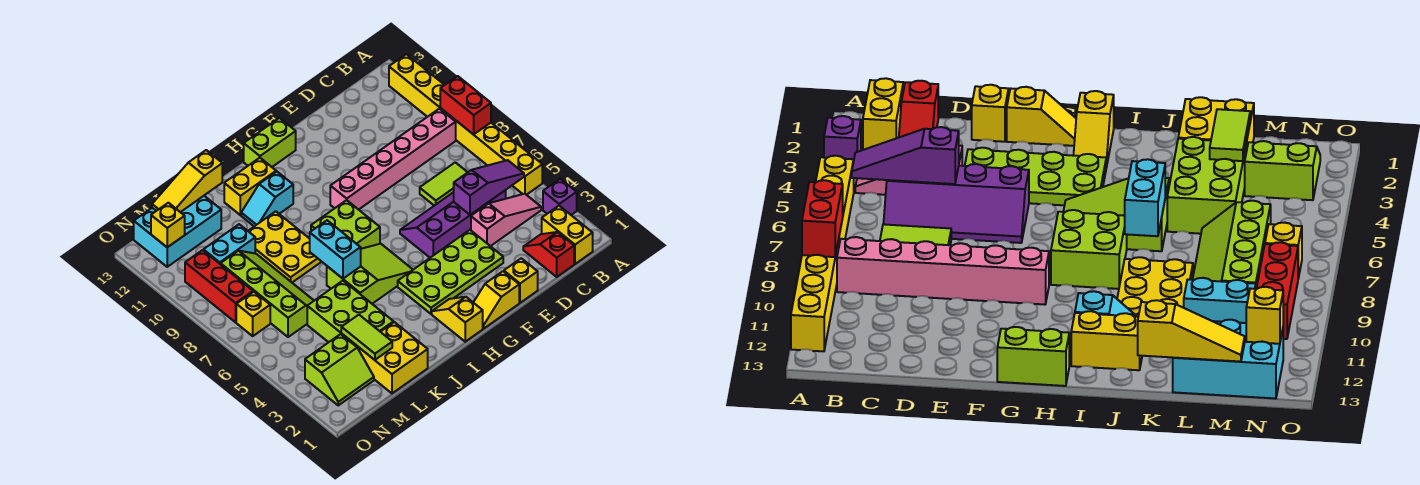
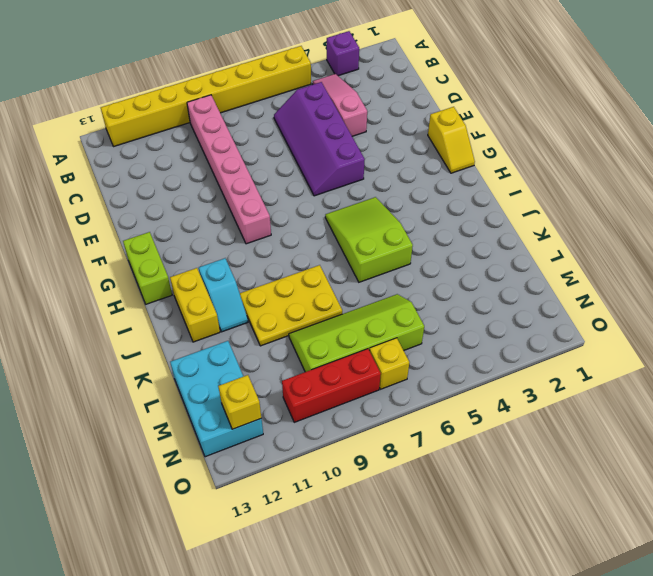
none -> yellow 1x2 brick [542,206,593,264]
none -> red 1x2 slope [523,232,574,277]
none -> lime 1x2 tile [420,162,468,206]
none -> yellow 1x1 brick [504,258,538,303]

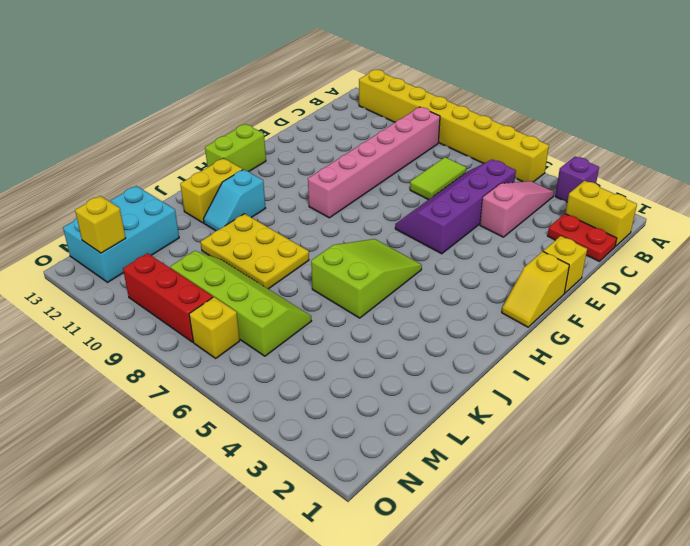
red 1x2 plate [548,214,617,261] -> red 1x2 slope [523,232,574,277]
none -> lime 2x4 plate [398,230,503,314]
none -> yellow 1x2 slope [432,297,483,342]
none -> lime 2x2 brick [311,200,380,249]
none -> yellow 2x2 brick [359,322,428,393]

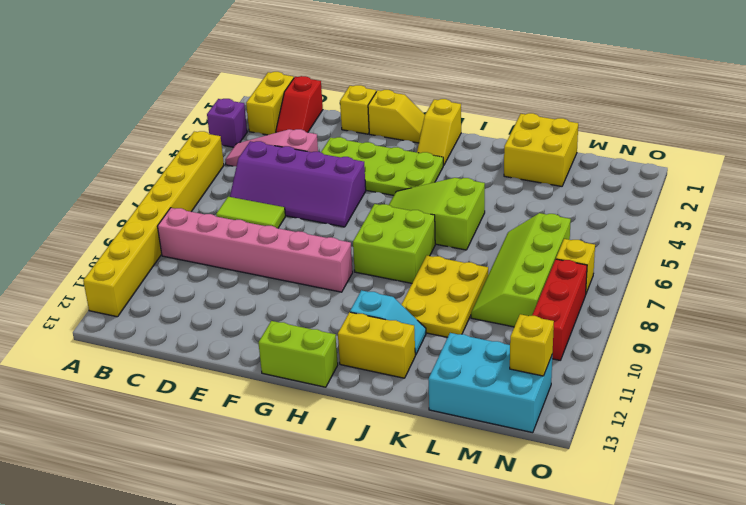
none -> lime 2x3 brick [307,281,394,349]
none -> cyan 1x2 brick [203,224,255,264]
none -> lime 2x2 slope [305,334,374,405]
none -> red 1x2 brick [440,76,491,135]

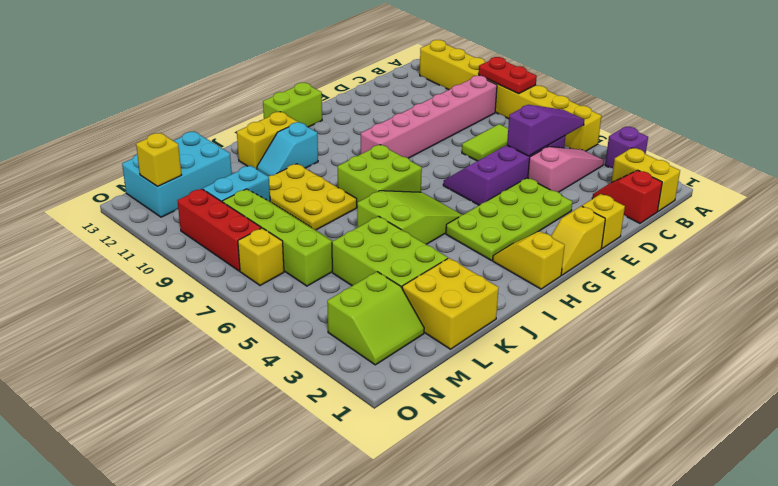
red 1x2 plate [479,57,537,94] -> red 1x2 brick [440,76,491,135]
none -> cyan 1x2 brick [310,220,361,279]
none -> yellow 1x3 slope [152,150,222,212]
none -> lime 1x2 tile [341,315,392,360]

